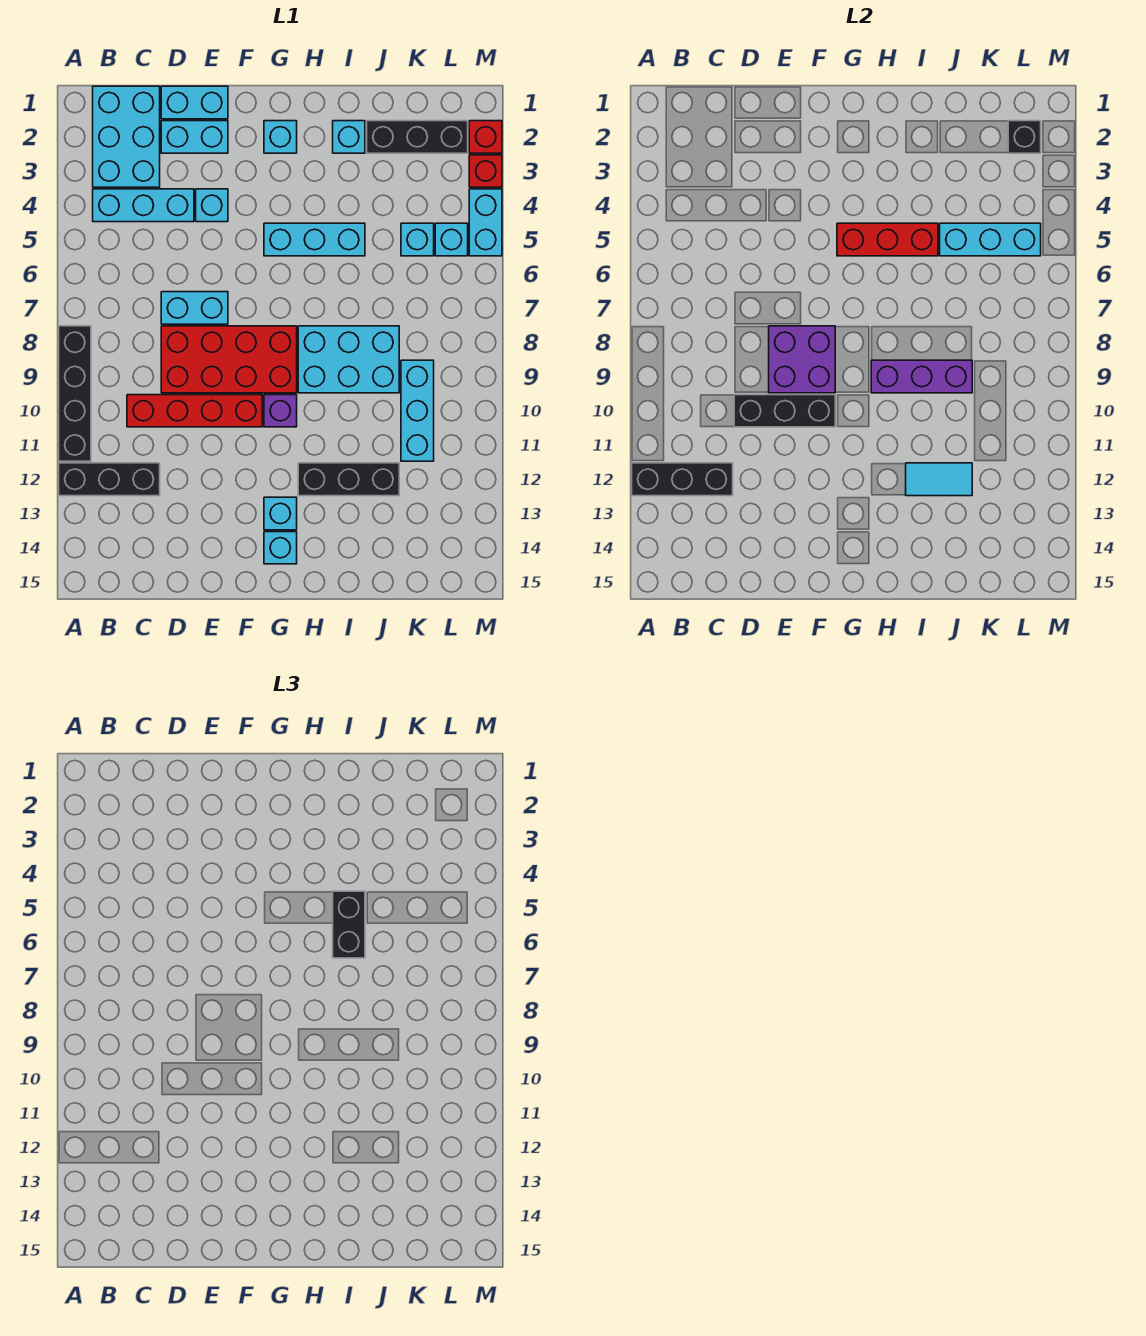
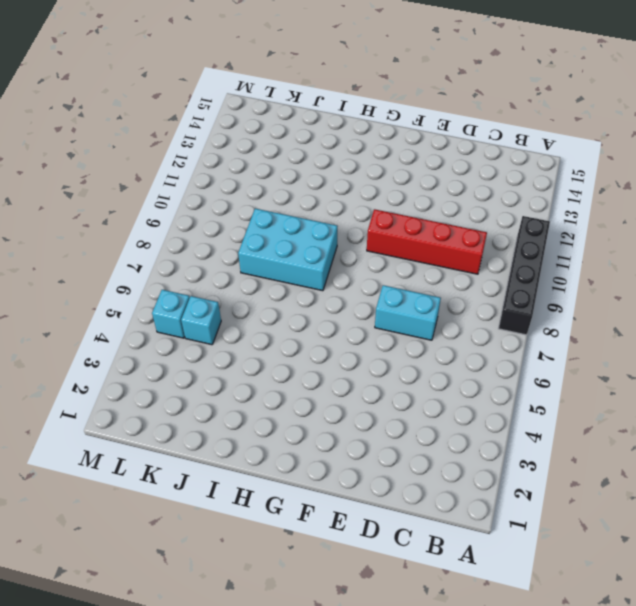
none -> black 1x3 brick [59,463,160,496]
none -> cyan 2x3 brick [93,86,160,187]
none -> cyan 1x3 brick [93,189,194,222]
none -> cyan 1x2 brick [161,86,228,119]

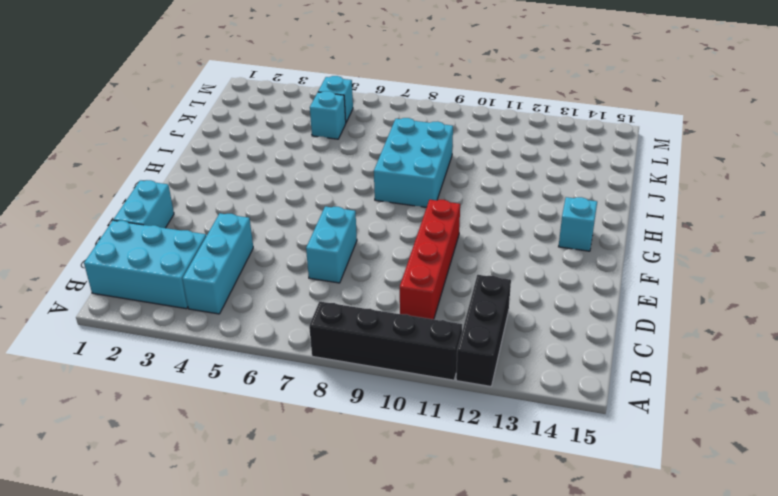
none -> cyan 1x2 brick [161,121,228,153]
none -> red 2x4 brick [161,326,297,393]
none -> cyan 1x1 brick [196,189,228,222]
none -> cyan 1x1 brick [264,121,297,153]

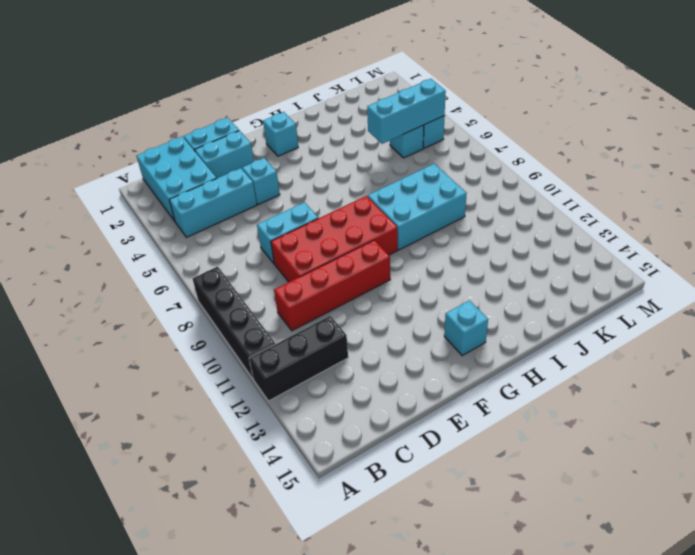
none -> cyan 1x3 brick [264,223,365,256]
none -> purple 1x1 brick [264,395,297,427]
none -> cyan 1x1 brick [264,497,297,530]
none -> black 1x3 brick [298,463,399,496]

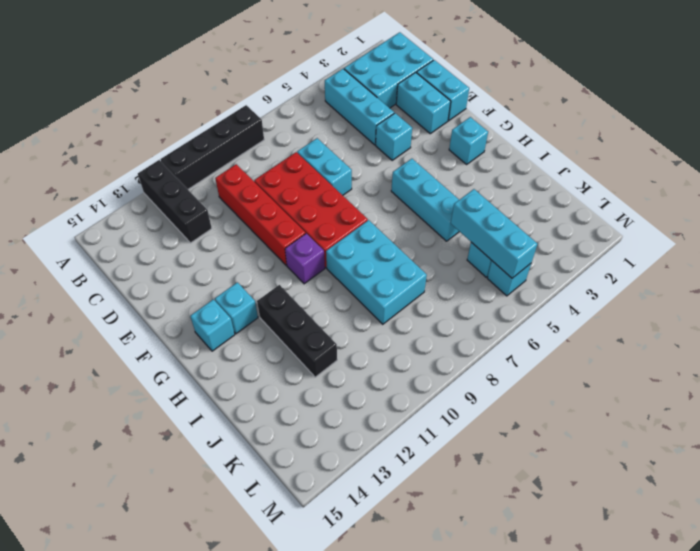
none -> cyan 1x1 brick [333,121,365,153]
none -> black 1x3 brick [367,121,468,153]
none -> cyan 1x3 brick [401,360,434,461]
none -> red 1x1 brick [469,121,502,153]

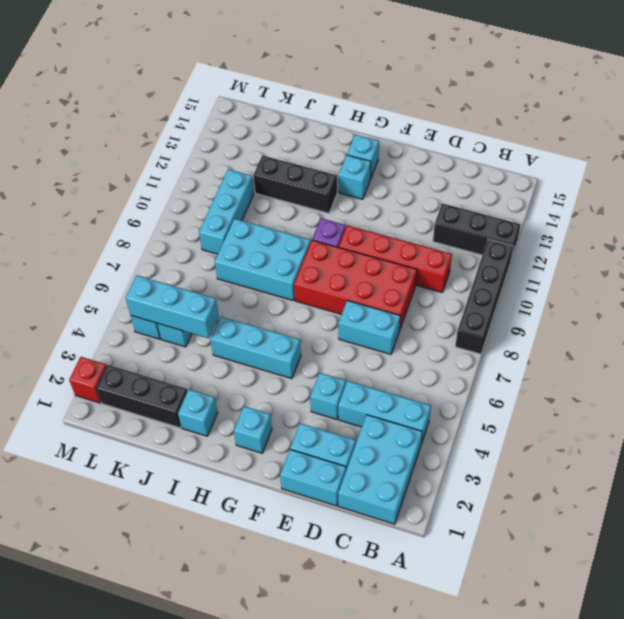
none -> red 1x1 brick [469,155,502,187]
none -> cyan 1x2 brick [469,189,502,256]
none -> black 1x3 brick [632,463,733,496]
none -> black 1x3 brick [734,395,835,427]

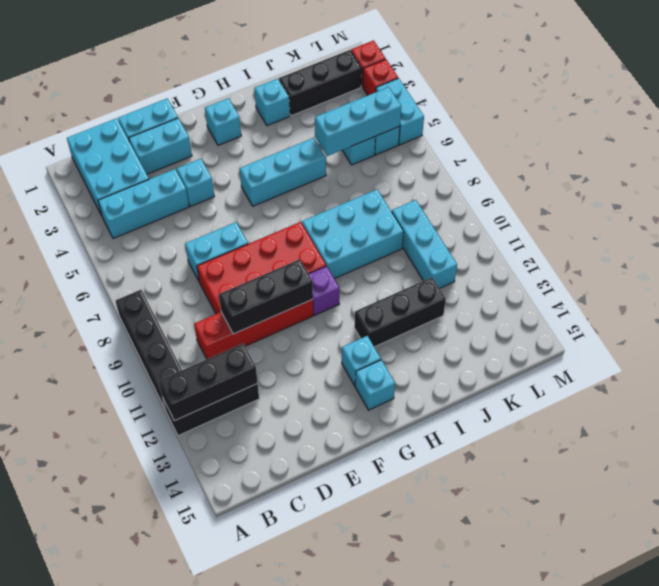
none -> purple 2x2 brick [769,326,835,393]
none -> red 1x3 brick [837,223,938,256]
none -> purple 1x3 brick [871,360,972,393]
none -> cyan 1x2 tile [906,463,972,496]

